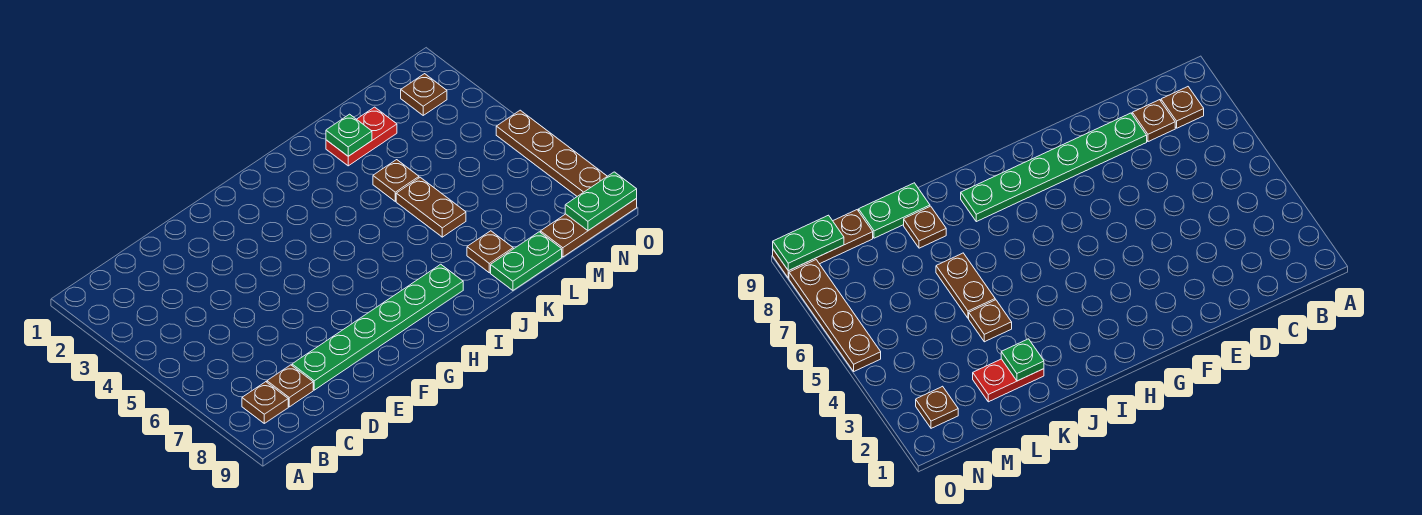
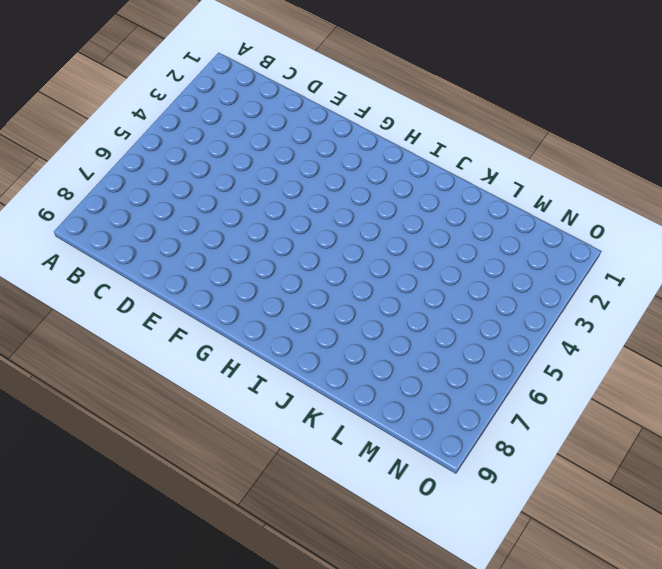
none -> brown 1x1 plate [242,382,288,423]
none -> brown 1x1 plate [267,365,313,407]
none -> green 1x6 plate [292,264,463,390]

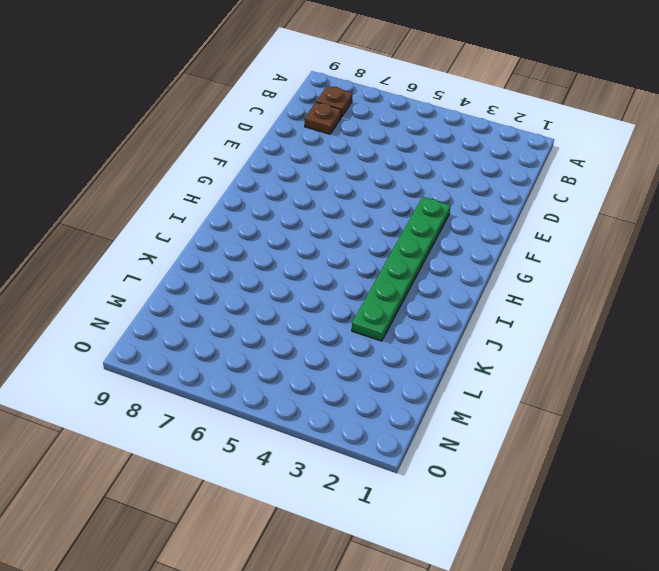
green 1x6 plate [352,197,451,341] -> green 1x6 plate moved to [292,264,463,390]
none -> red 1x2 plate [326,107,397,166]
none -> brown 1x1 plate [373,160,419,201]
none -> brown 1x2 plate [396,177,466,237]

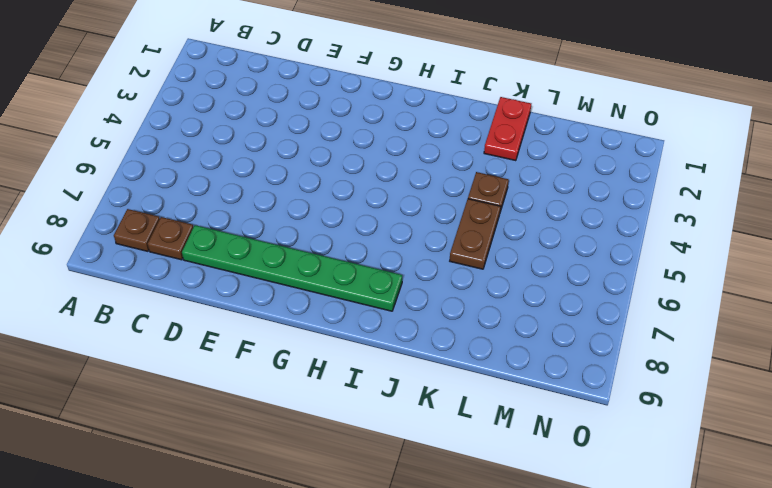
red 1x2 plate [484,97,531,161] -> red 1x2 plate turned to [326,107,397,166]
none -> brown 1x1 plate [467,231,513,273]
none -> green 1x2 plate [491,232,562,290]
none -> brown 1x3 plate [541,199,637,257]

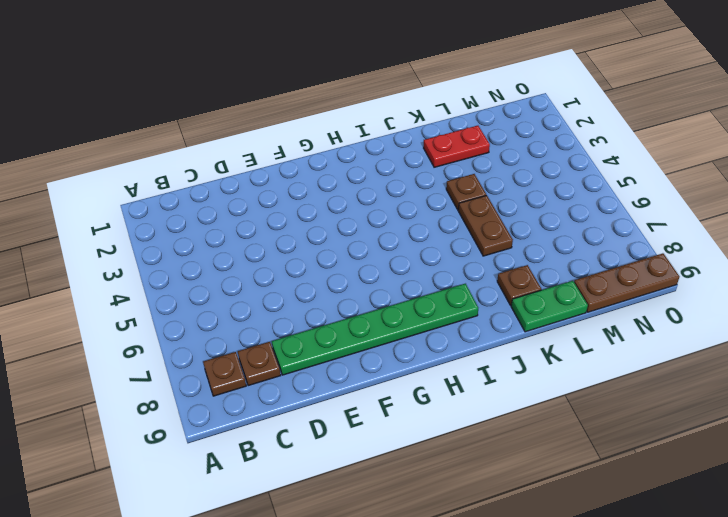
none -> brown 1x1 plate [401,74,447,115]
none -> brown 1x4 plate [496,110,607,196]
none -> green 1x1 plate [326,114,372,156]

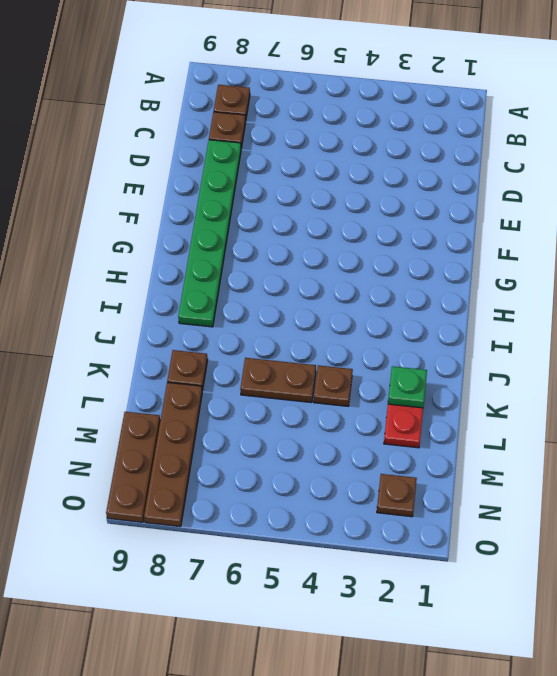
brown 1x4 plate [144,382,202,527] -> brown 1x4 plate turned to [496,110,607,196]
none -> green 1x2 plate [491,232,562,290]
none -> green 1x2 plate [565,172,637,231]

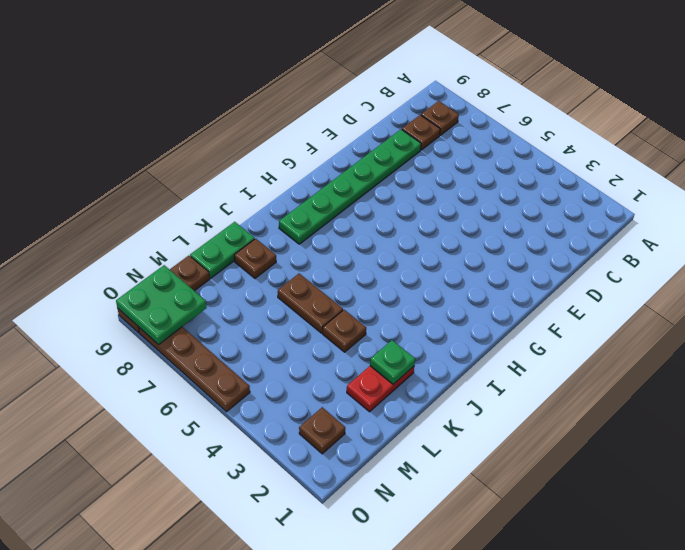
green 2x2 plate [116,265,207,345] -> green 1x2 plate [565,172,637,231]

